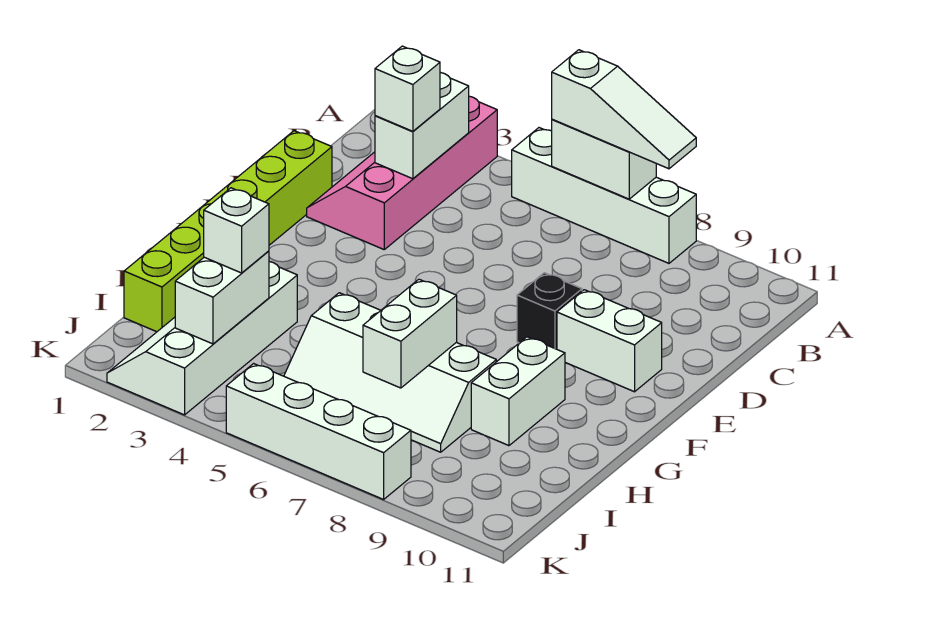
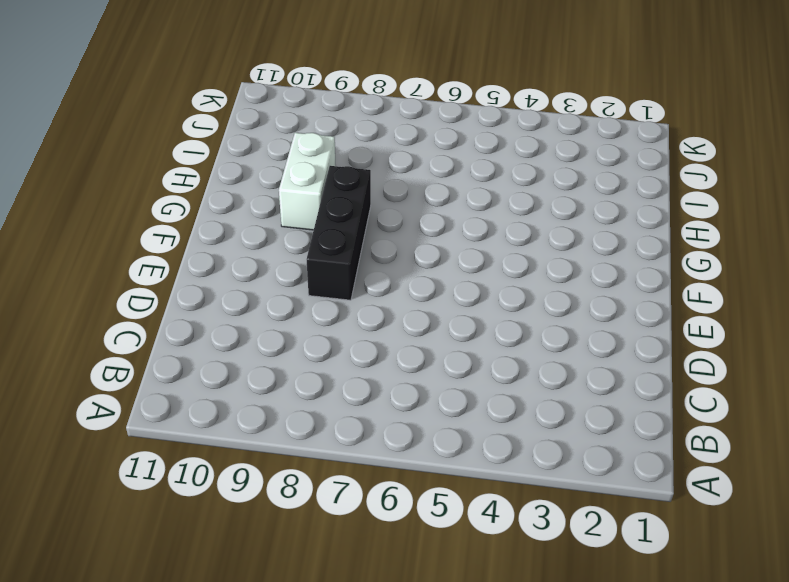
black 1x3 brick [307,166,371,300] -> black 1x1 brick [517,273,582,349]
none -> pink 2x4 slope [307,96,497,249]
none -> white 1x4 brick [512,128,696,263]
none -> lime 1x6 brick [124,131,332,332]

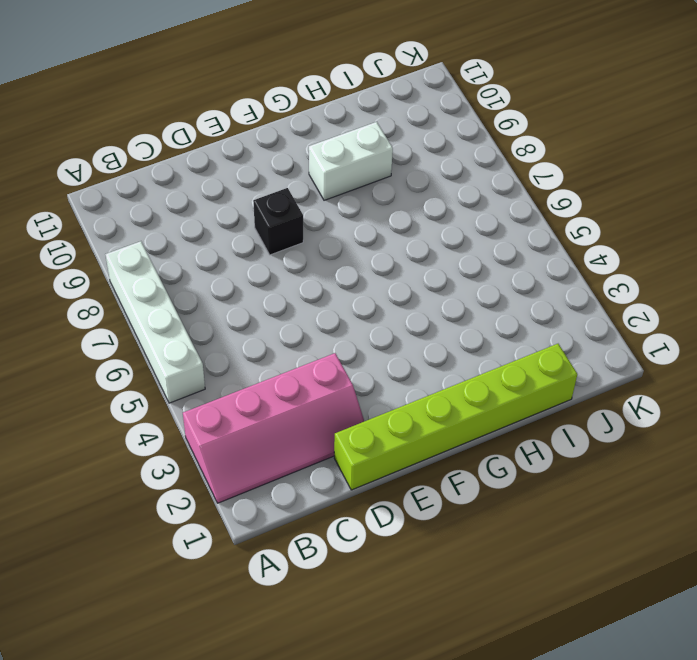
none -> white 1x2 brick [557,290,662,392]
none -> white 2x4 slope [107,262,297,415]
none -> white 2x4 slope [284,293,496,452]

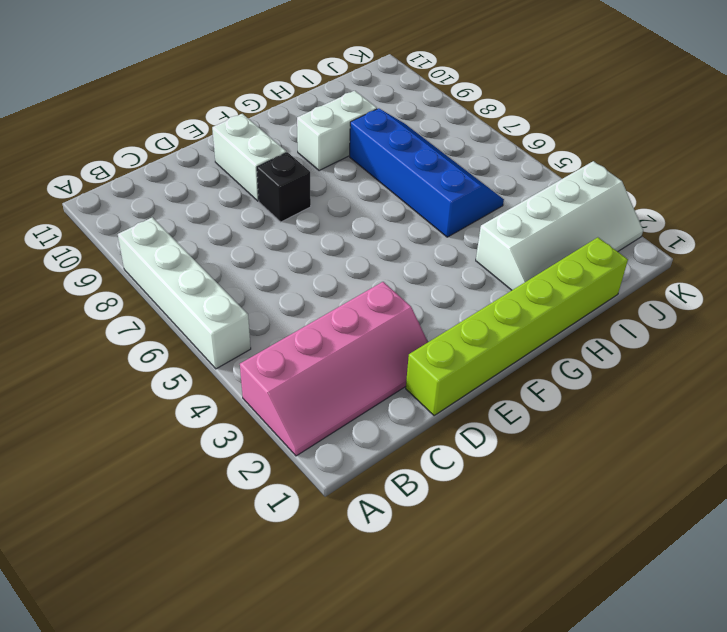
blue 2x4 slope [350,108,504,237] -> white 2x4 slope [284,293,496,452]
none -> white 1x4 brick [226,364,411,499]
none -> white 1x2 brick [552,119,656,199]
none -> white 1x2 brick [375,72,469,179]

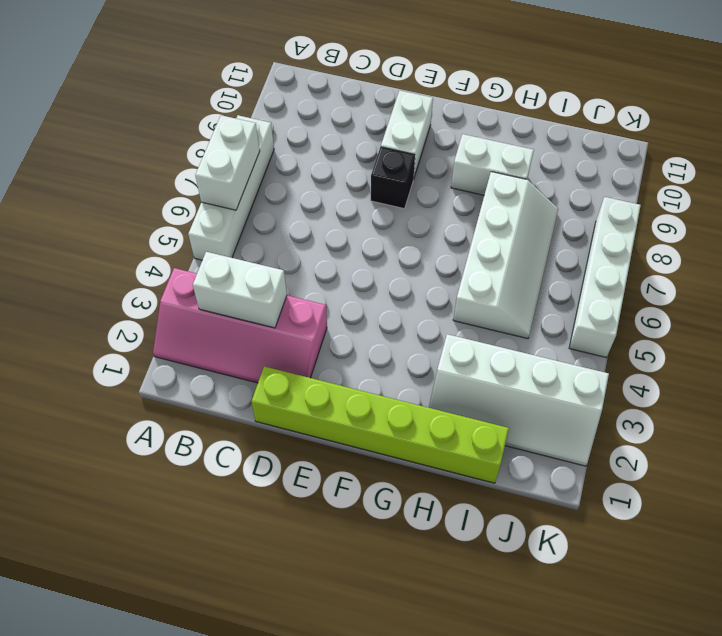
none -> white 1x2 brick [363,279,457,388]
none -> white 1x2 brick [175,251,269,344]
none -> white 1x3 slope [552,50,696,169]

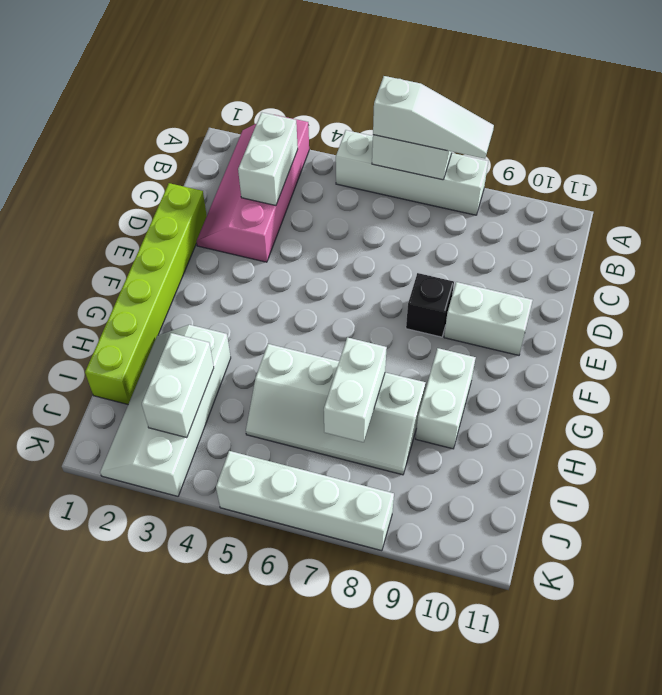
none -> white 1x1 brick [375,46,440,131]
none -> white 1x1 brick [204,188,269,273]

